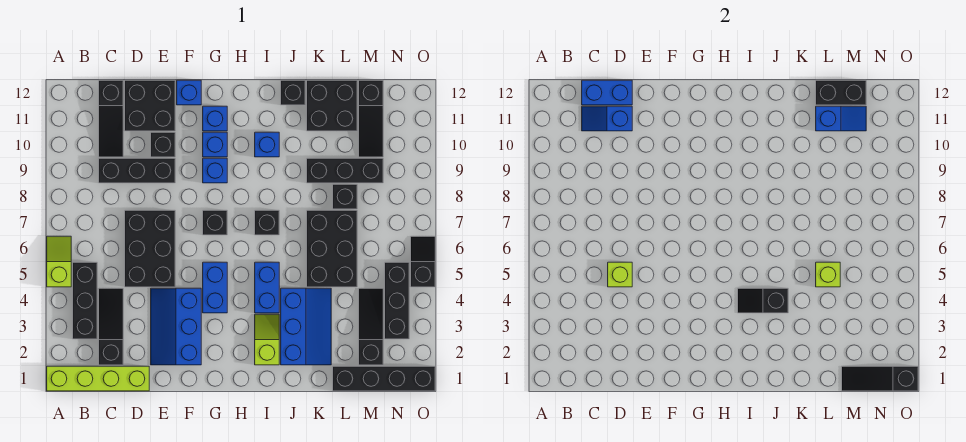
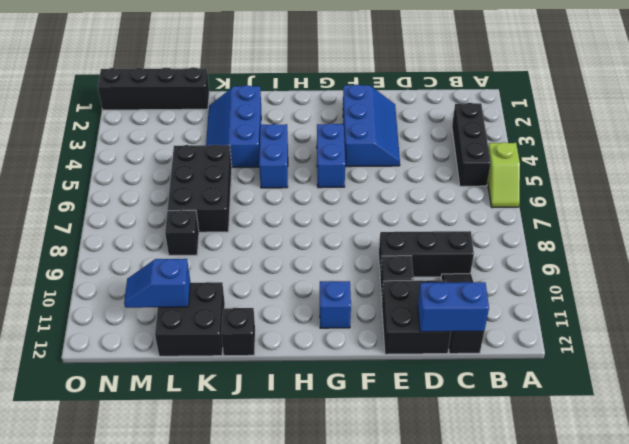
none -> lime 1x4 brick [47,366,149,391]
none -> black 1x3 slope [99,288,123,365]
none -> black 2x3 brick [125,210,175,287]
none -> blue 1x1 brick [177,80,201,105]

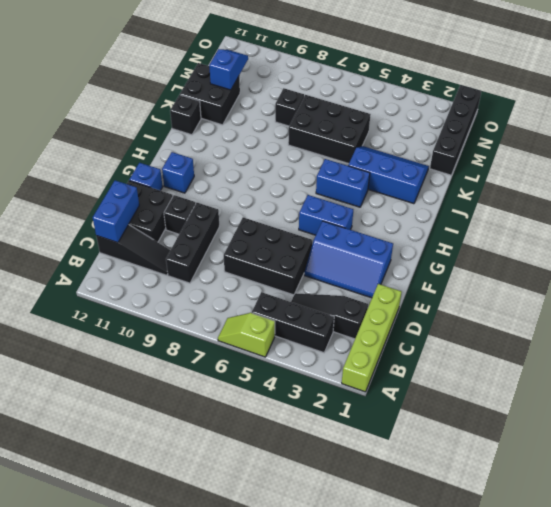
none -> black 1x1 brick [203,210,227,235]
none -> blue 1x1 brick [203,158,227,183]
none -> blue 1x1 brick [203,132,227,157]
none -> lime 1x2 slope [255,314,279,365]

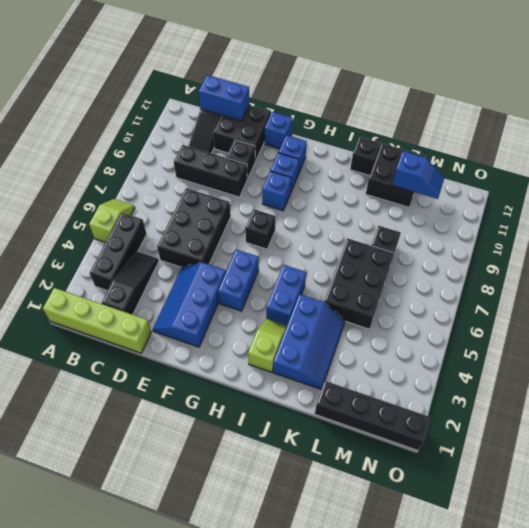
none -> black 1x1 brick [255,210,279,235]
none -> blue 1x1 brick [255,132,279,157]
none -> black 1x3 brick [307,158,383,183]
none -> black 1x3 slope [359,288,383,365]

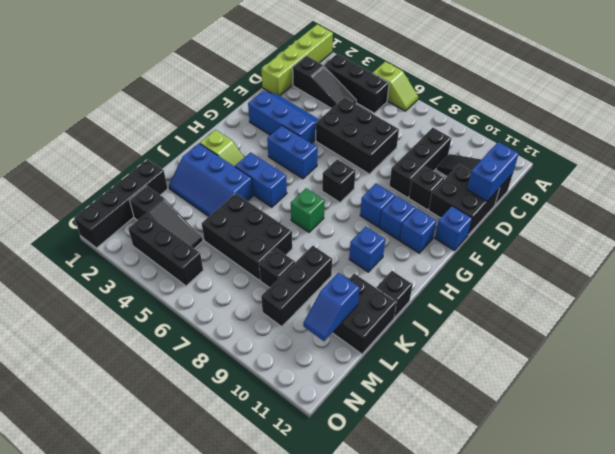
green 1x1 brick [291,188,325,232] -> black 1x1 brick [255,210,279,235]
none -> black 1x3 slope [359,80,383,157]
none -> black 1x2 slope [411,236,435,287]
none -> blue 1x2 slope [582,106,632,131]
none -> lime 1x1 brick [608,262,632,287]

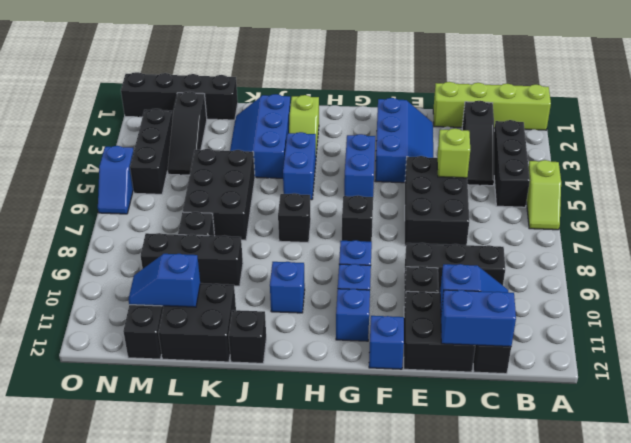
blue 1x2 slope [98,146,134,214] -> black 1x2 slope [411,236,435,287]
none -> black 1x2 slope [738,288,788,313]
none -> lime 1x1 brick [816,262,840,287]
none -> black 1x2 brick [816,80,866,105]
none -> black 1x3 slope [842,366,918,391]

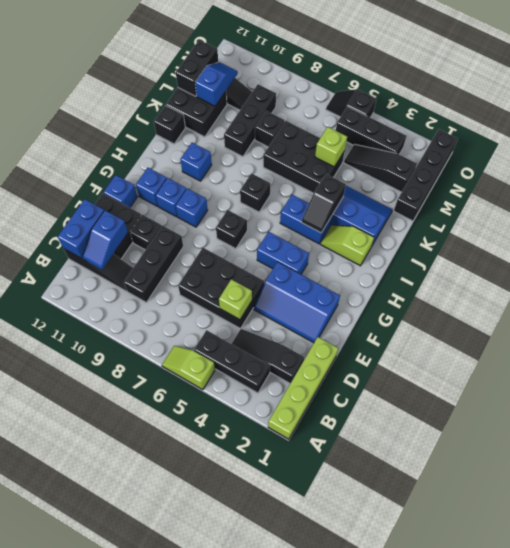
none -> black 1x3 slope [842,366,918,391]

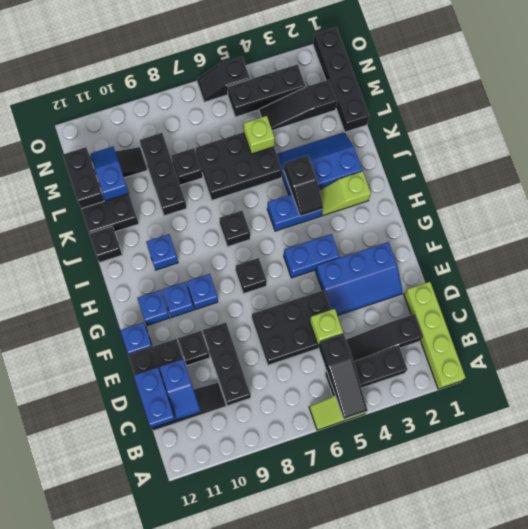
black 1x3 slope [318,334,368,419] -> black 1x3 slope moved to [842,366,918,391]

